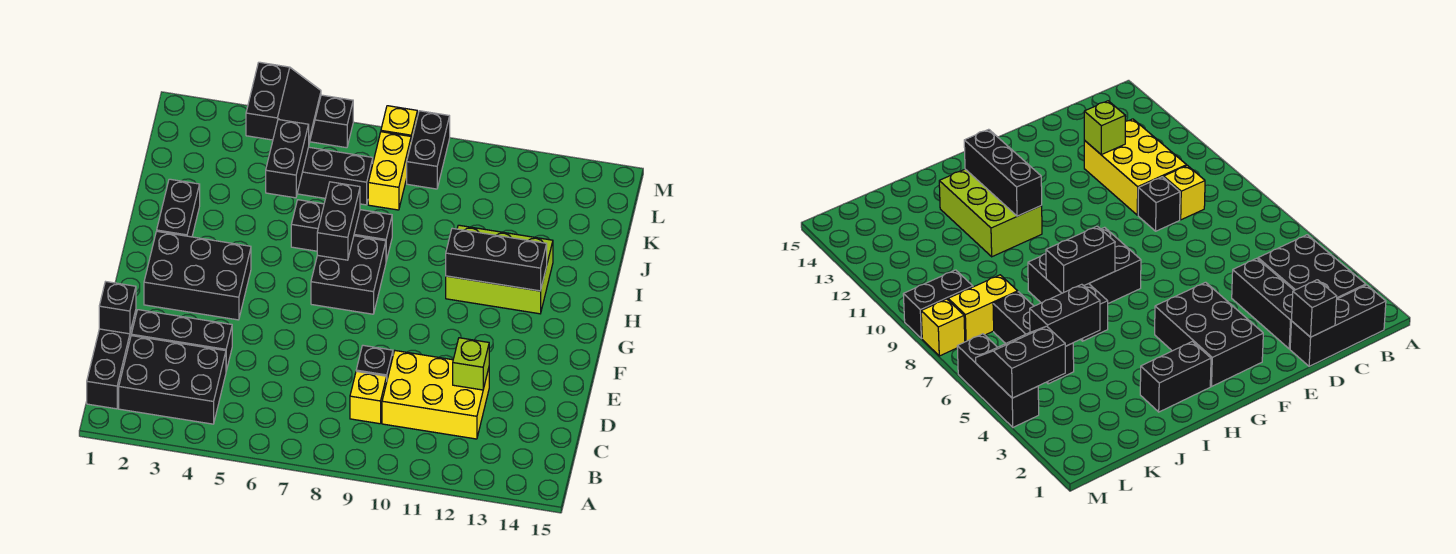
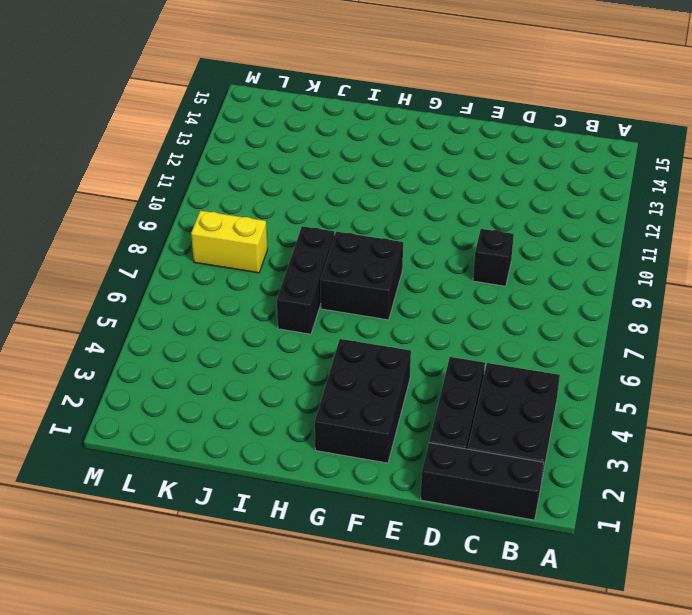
none -> yellow 1x1 brick [350,371,387,424]
none -> yellow 2x3 brick [382,351,489,439]
none -> black 1x2 brick [157,179,200,237]

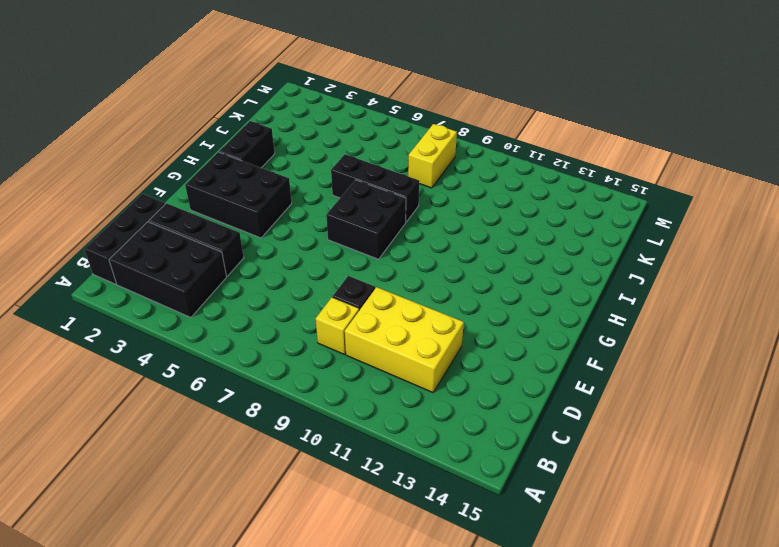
none -> lime 2x3 brick [446,225,553,314]
none -> black 1x3 brick [297,147,373,205]
none -> black 1x2 brick [407,111,450,189]

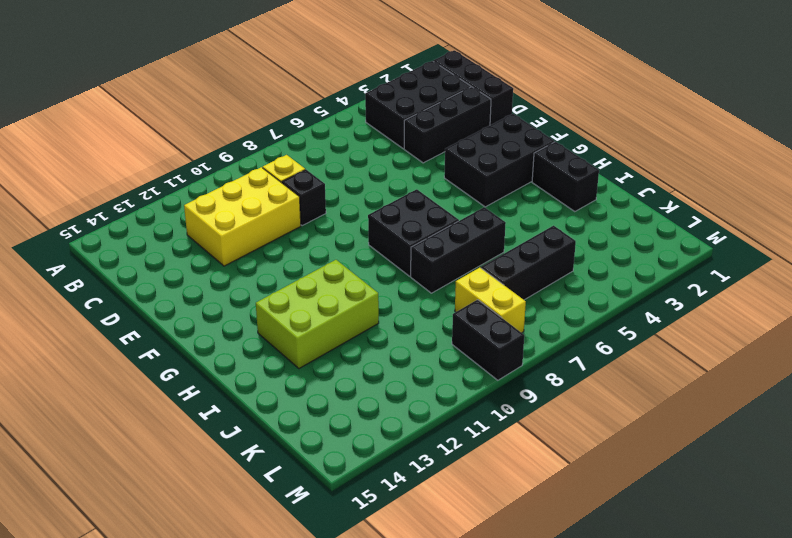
none -> black 1x3 brick [310,95,353,148]
none -> yellow 1x1 brick [381,106,417,141]
none -> black 1x1 brick [99,282,136,334]

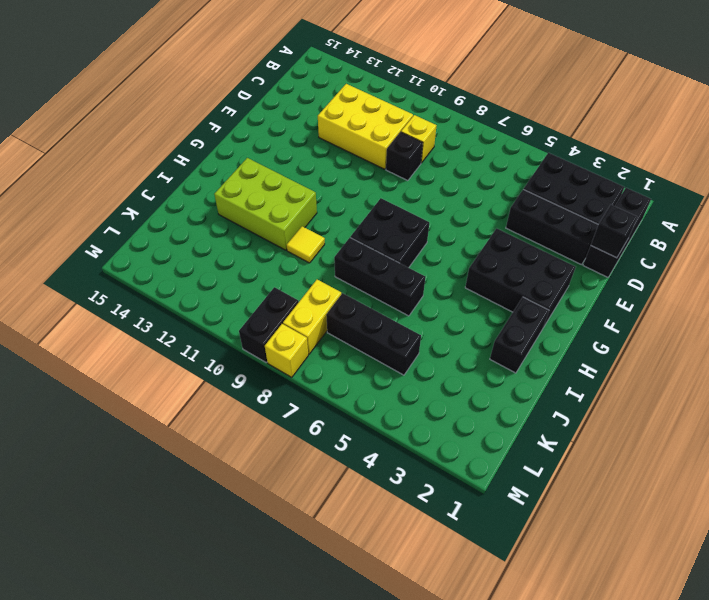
yellow 1x1 tile [287,226,325,263] -> none
none -> black 1x3 brick [310,95,353,148]
none -> lime 1x1 brick [453,338,489,390]
none -> black 1x2 brick [317,182,360,260]

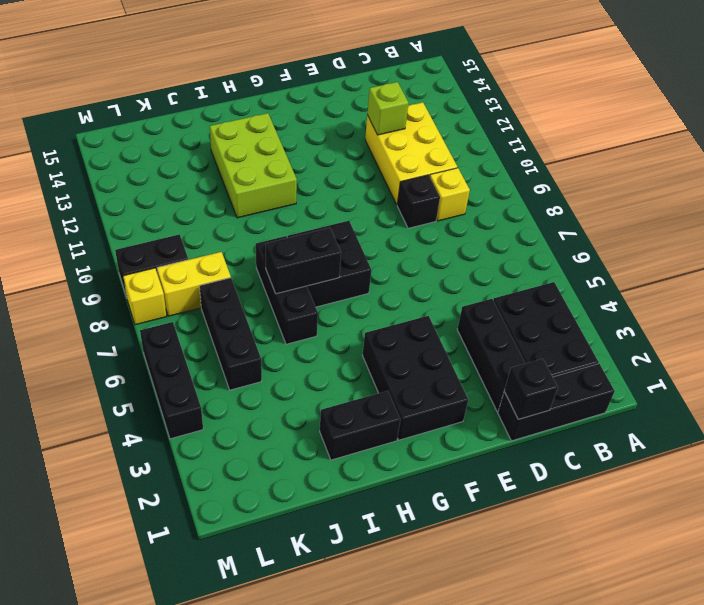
none -> black 1x3 brick [446,228,547,291]
none -> black 1x2 brick [266,120,309,198]
none -> black 2x2 slope [246,62,321,143]

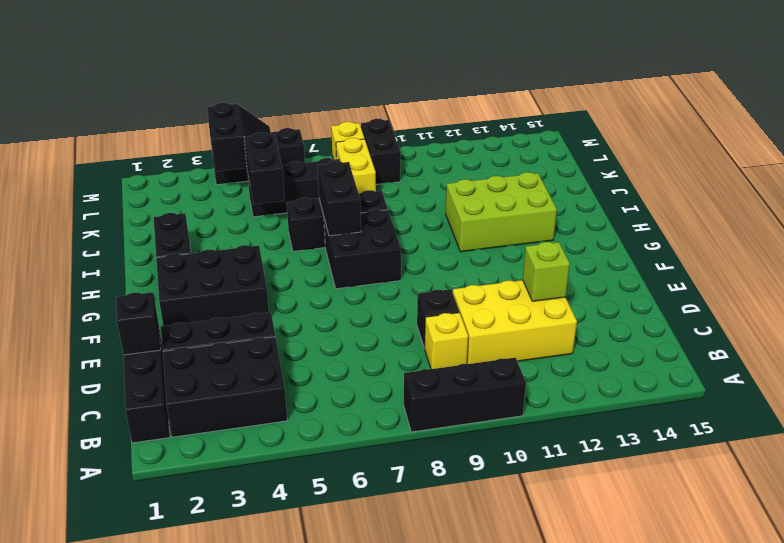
black 1x3 brick [404,358,526,432] -> black 1x3 brick moved to [446,228,547,291]

